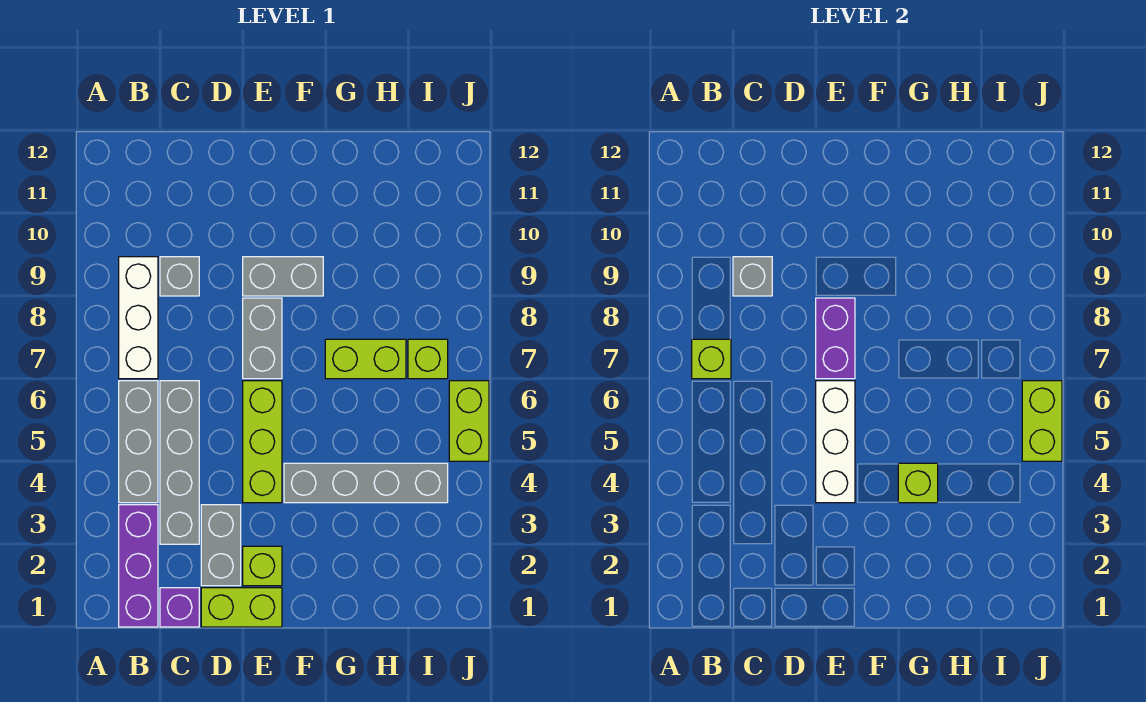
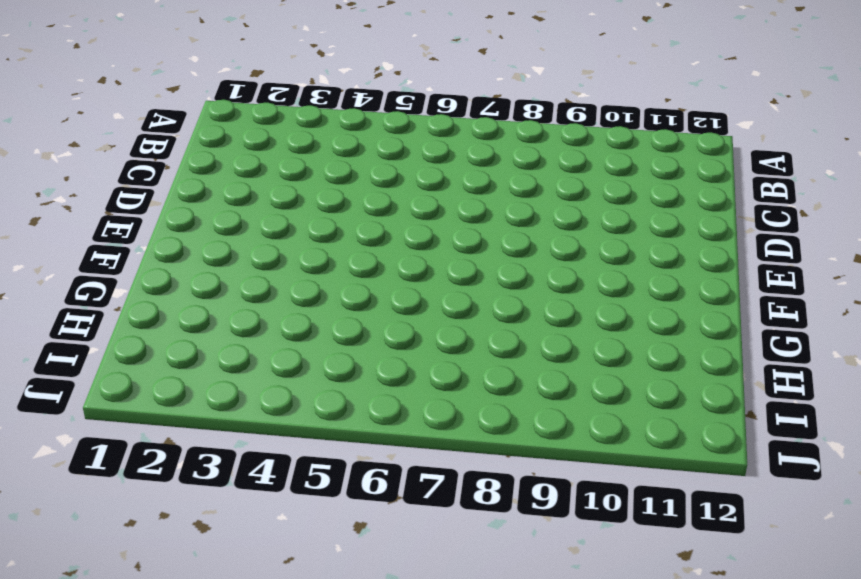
none -> purple 1x3 brick [119,505,158,627]
none -> grey 1x3 brick [119,381,158,503]
none -> white 1x3 brick [119,257,158,379]

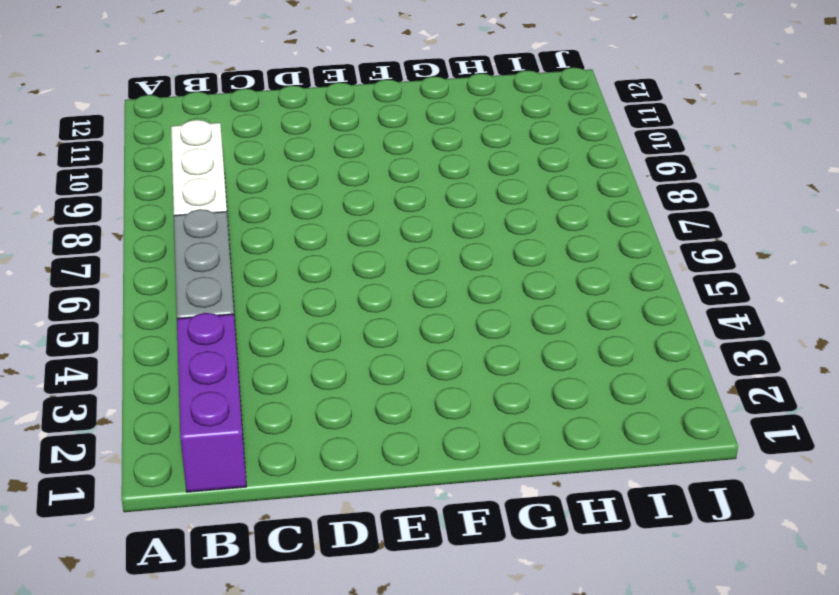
none -> purple 1x1 brick [160,588,199,627]
none -> grey 1x4 brick [160,381,199,544]
none -> grey 1x1 brick [160,257,199,296]

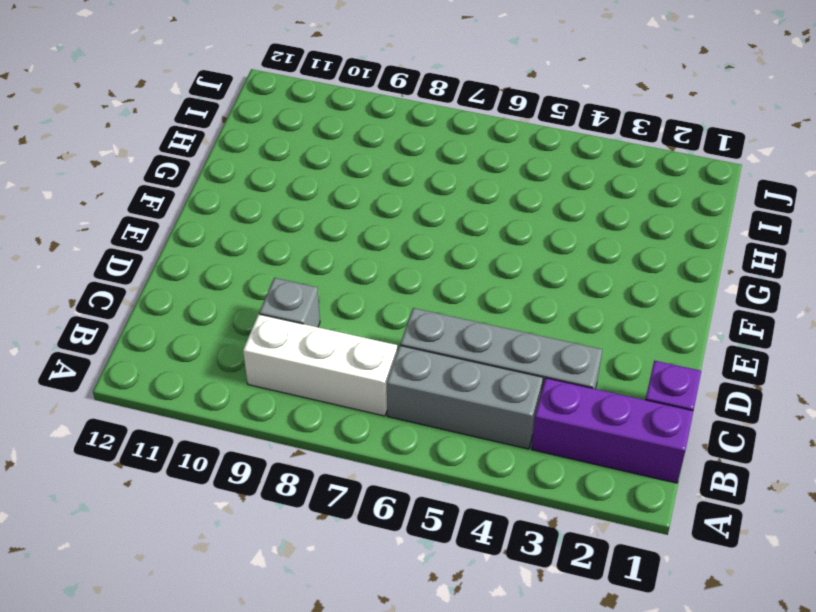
none -> lime 1x2 brick [201,588,282,627]
none -> grey 1x2 brick [201,505,241,586]
none -> lime 1x1 brick [243,546,282,586]

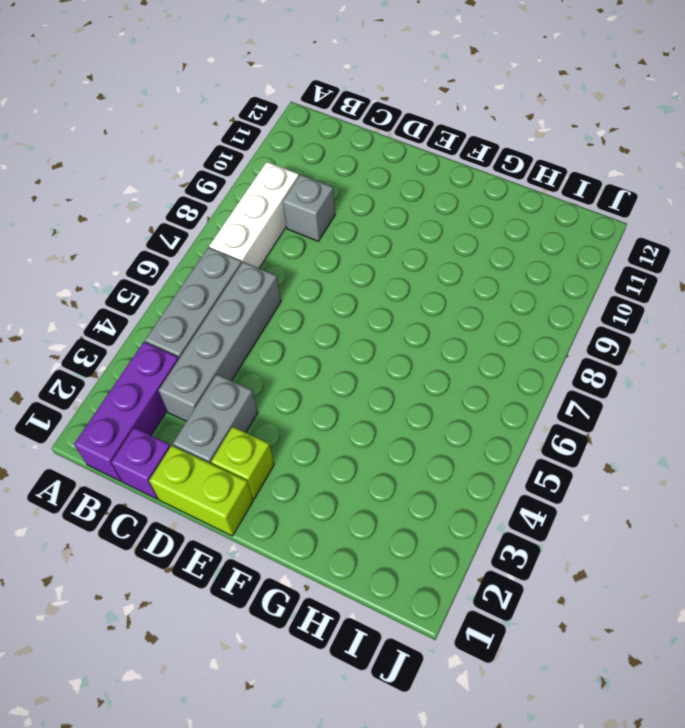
none -> lime 1x3 brick [243,381,282,503]
none -> grey 1x2 brick [243,298,282,379]
none -> grey 1x2 brick [243,257,323,296]

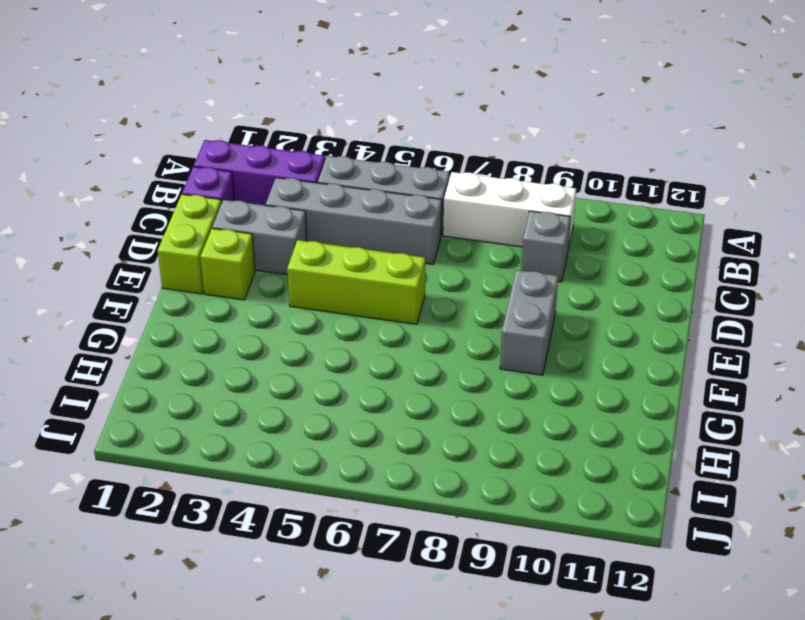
none -> grey 1x2 brick [243,298,282,379]
none -> grey 1x4 brick [284,463,448,503]
none -> lime 1x2 brick [325,339,406,379]

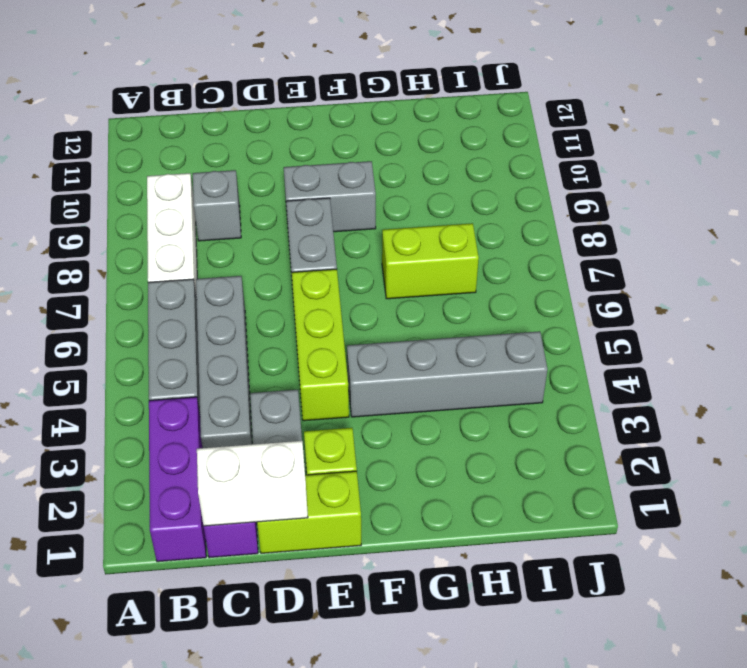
white 1x2 brick [197,441,308,526] -> none
none -> lime 1x1 brick [408,339,448,379]
none -> lime 1x2 brick [449,381,489,461]
none -> lime 1x1 brick [692,339,731,379]

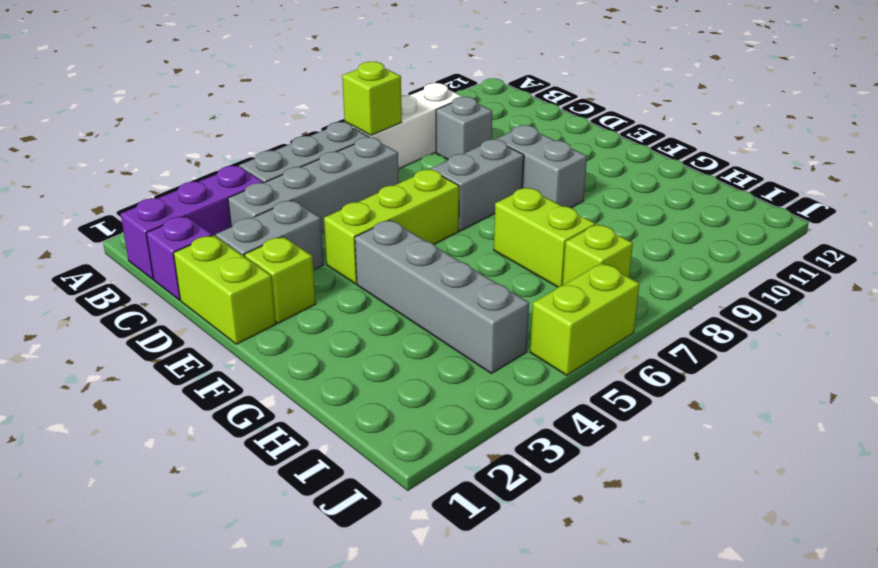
none -> grey 1x1 brick [733,257,772,296]
none -> white 1x3 brick [816,381,855,503]
none -> purple 1x2 brick [816,298,855,379]

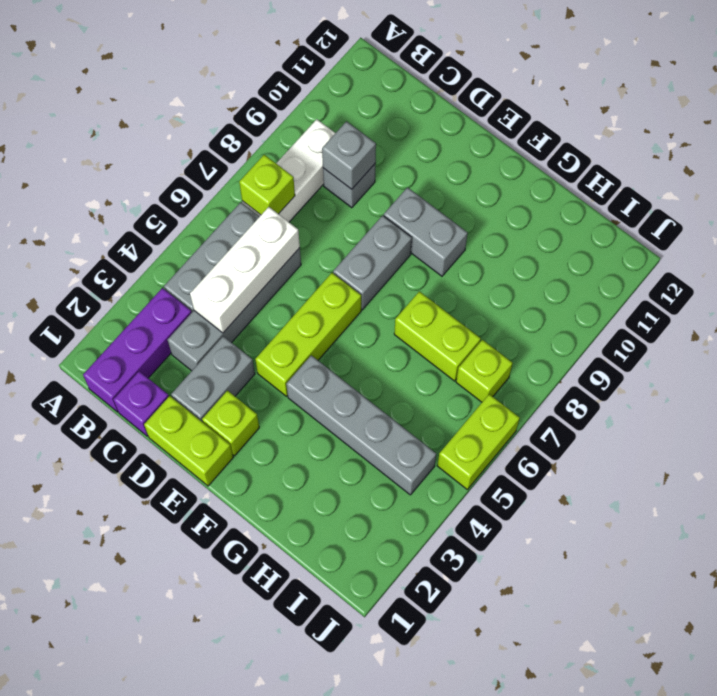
white 1x3 brick [190,207,300,333] -> white 1x3 brick moved to [816,381,855,503]
none -> purple 1x2 brick [816,298,855,379]
none -> lime 1x1 brick [898,463,938,503]
none -> lime 1x2 brick [1022,381,1062,461]

